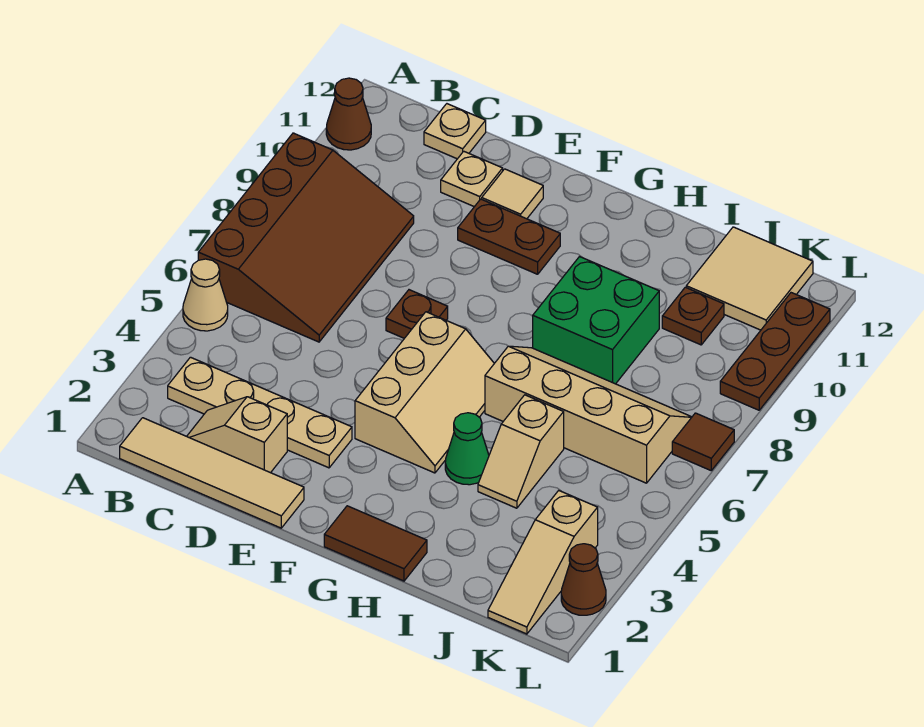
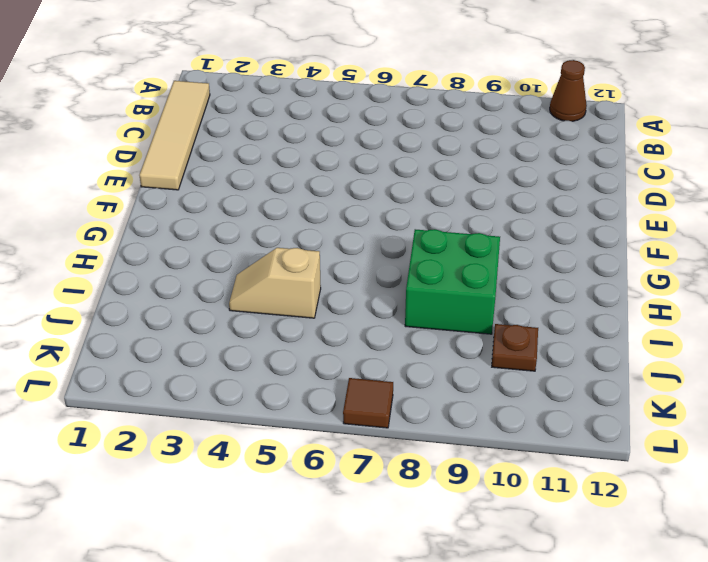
none -> tan 1x1 cone [183,259,228,331]
none -> brown 3x4 slope [198,133,414,342]
none -> tan 1x4 plate [168,357,352,468]

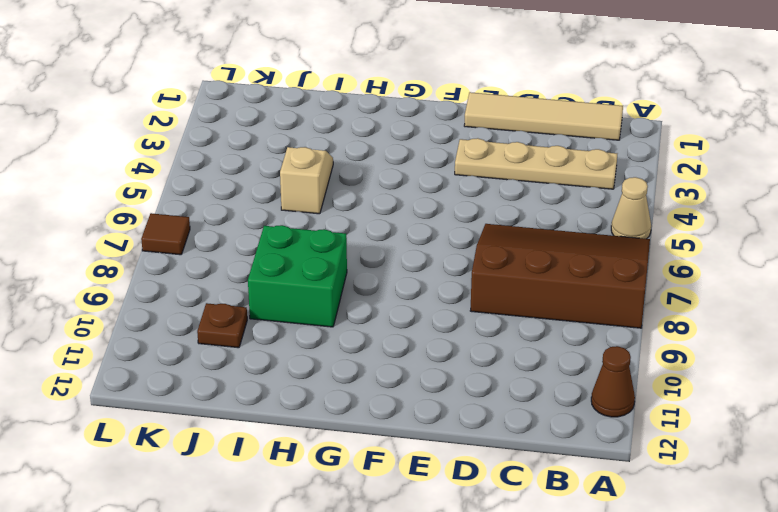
brown 3x4 slope [470,224,650,328] -> brown 3x4 slope turned to [198,133,414,342]
none -> tan 1x2 slope [187,397,287,473]
none -> tan 1x1 plate [424,104,486,159]
none -> tan 1x1 plate [441,151,503,207]

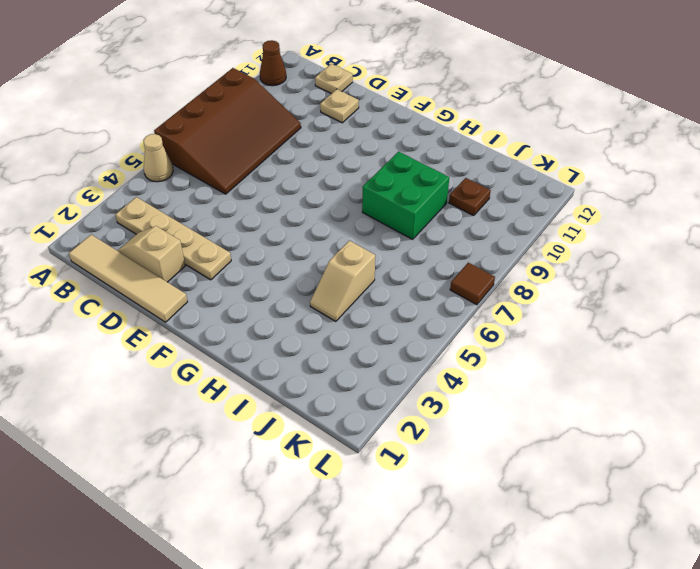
none -> brown 1x1 plate [386,290,448,338]
none -> brown 1x2 plate [458,199,560,274]
none -> tan 1x1 tile [482,169,543,219]

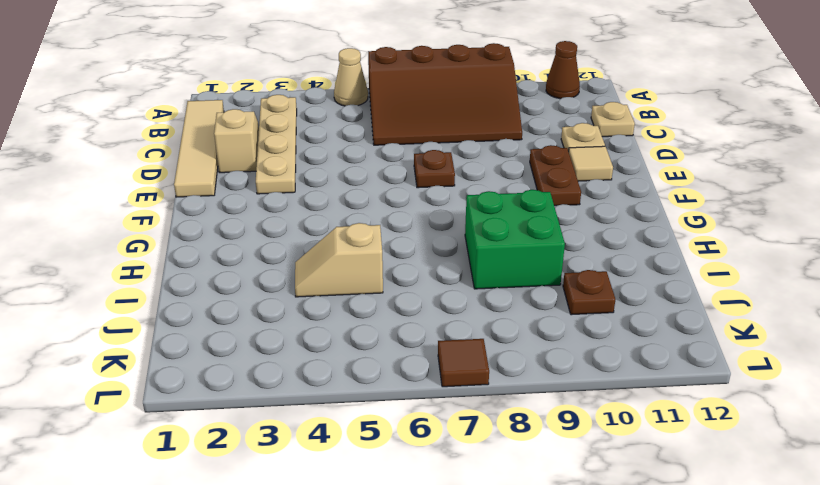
none -> tan 2x3 slope [355,312,494,473]
none -> brown 1x2 tile [324,506,427,581]
none -> green 1x1 cone [445,413,489,485]

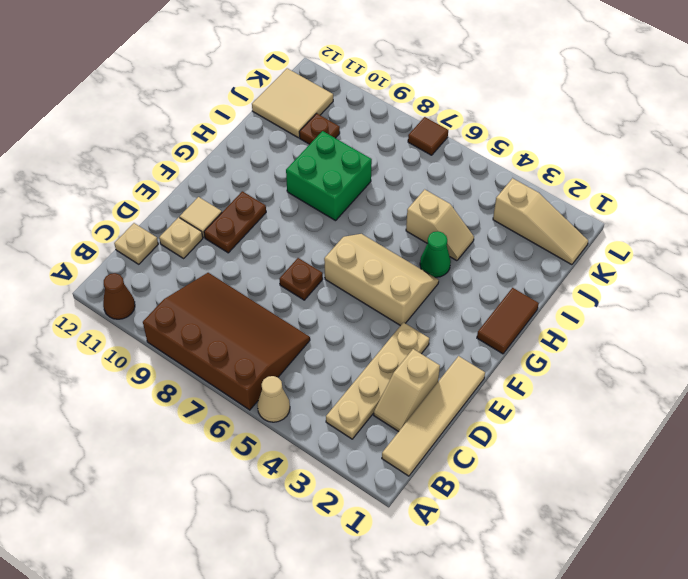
none -> tan 2x4 slope [485,346,692,483]
none -> brown 1x1 cone [561,544,606,615]
none -> brown 1x3 plate [720,293,830,410]

